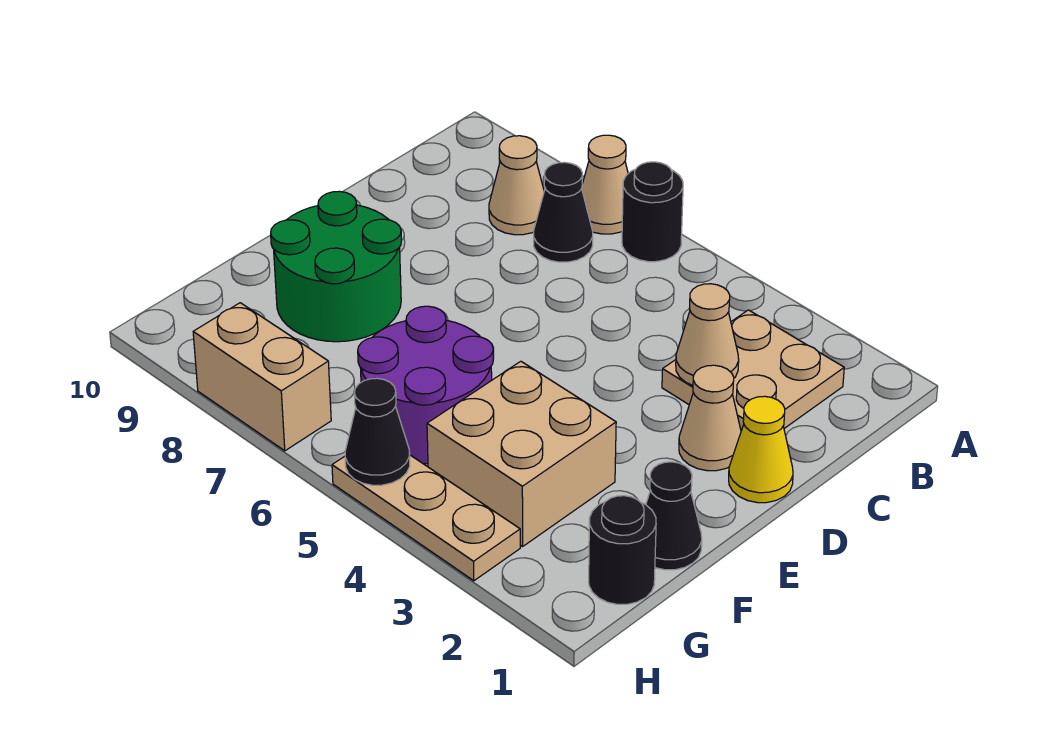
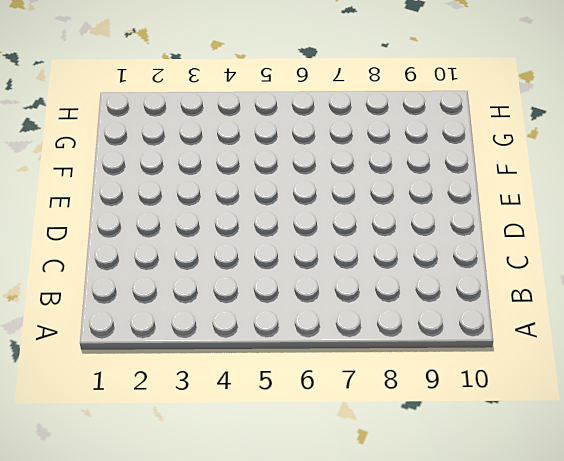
none -> black 1x1 round brick [622,162,683,262]
none -> tan 1x1 cone [582,135,628,234]
none -> tan 2x2 plate [662,310,844,431]

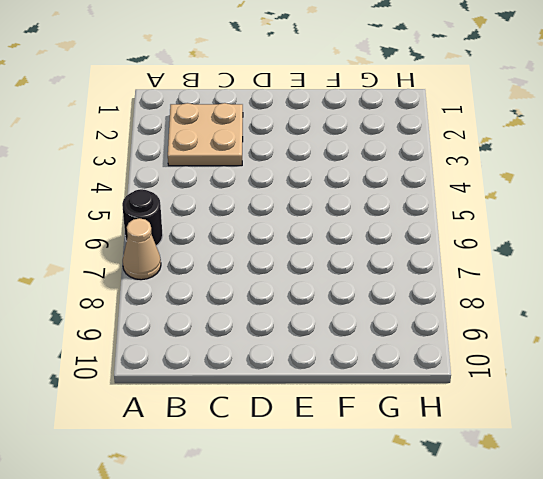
none -> black 1x1 cone [534,162,593,262]
none -> tan 1x1 cone [489,136,544,235]
none -> yellow 1x1 cone [729,396,793,503]

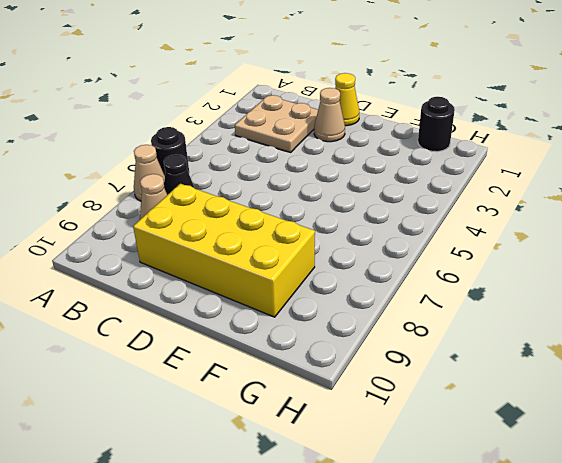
yellow 2x4 brick [133,184,315,317] -> green 2x2 round brick [271,191,401,342]
none -> black 1x1 cone [646,462,702,570]
none -> tan 2x2 brick [427,361,616,547]
none -> purple 2x2 round brick [358,306,493,464]

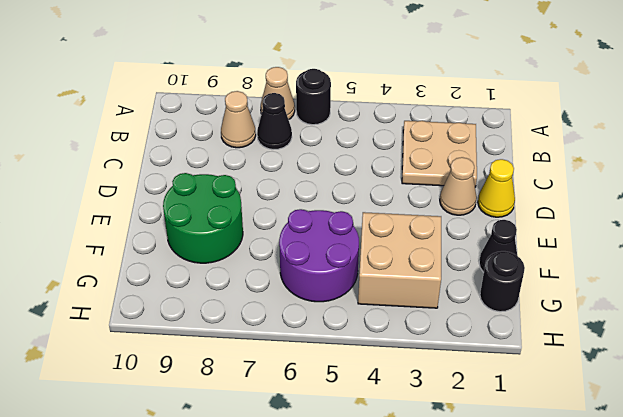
none -> tan 1x3 plate [332,455,520,581]
none -> tan 1x2 brick [193,303,331,451]
none -> tan 1x1 cone [676,284,739,385]

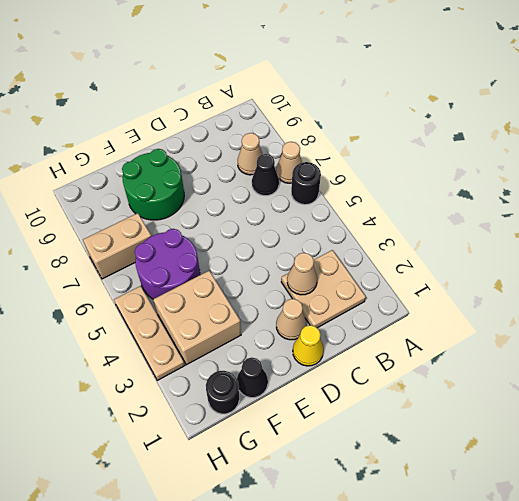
tan 1x2 brick [83,213,151,279] -> tan 1x2 brick turned to [193,303,331,451]
none -> black 1x1 cone [345,378,410,485]

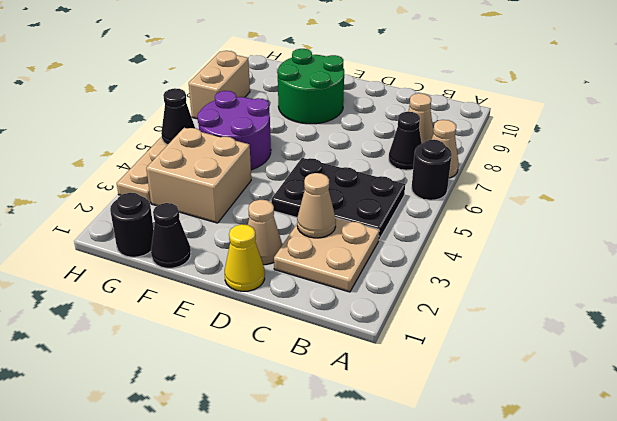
black 2x3 plate [271,158,405,240] -> none

